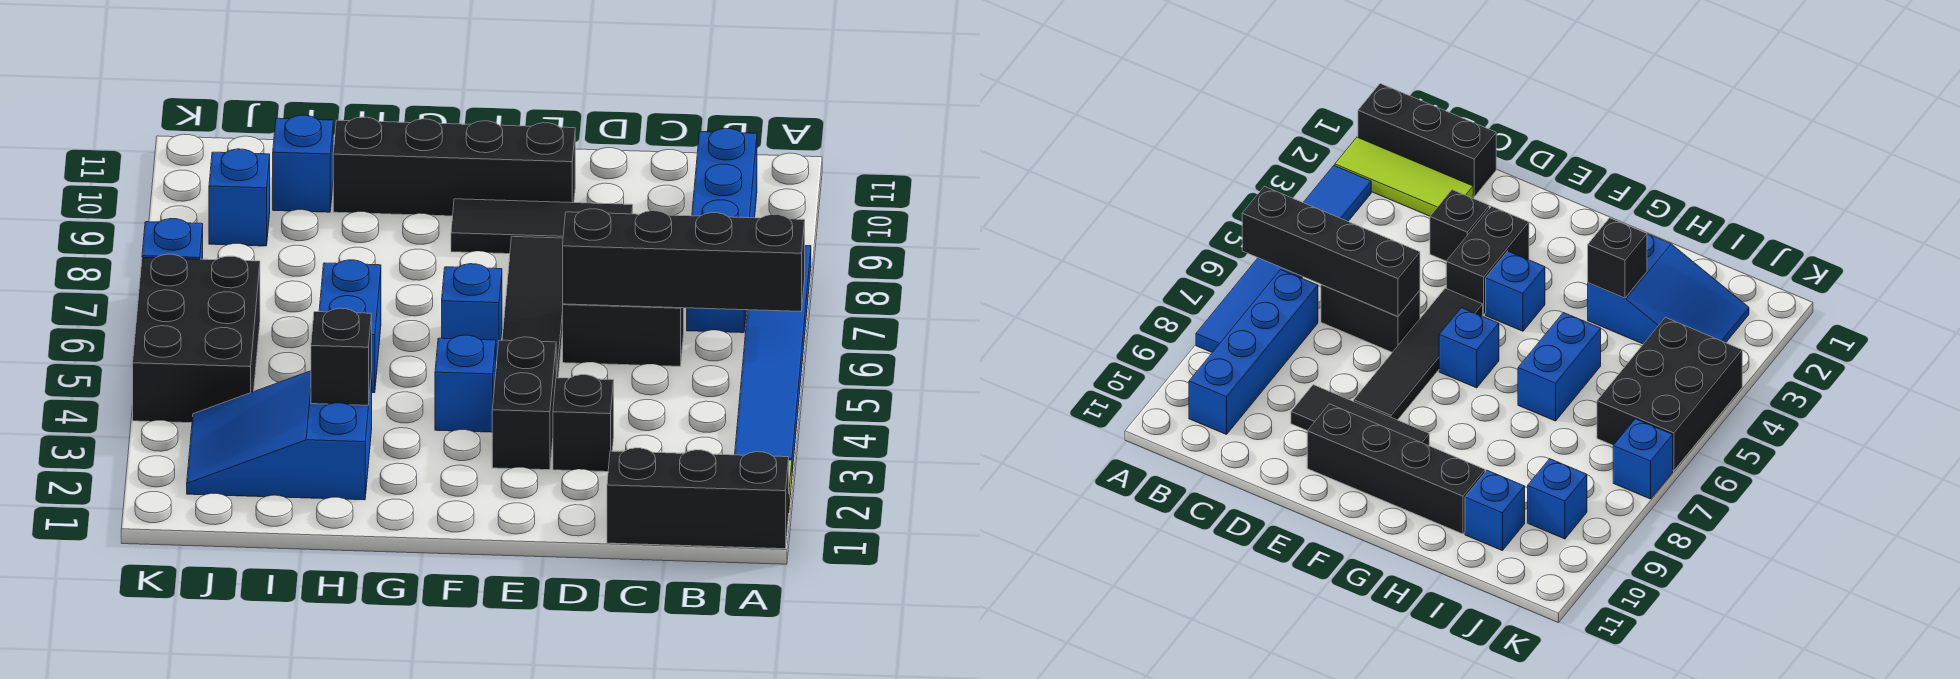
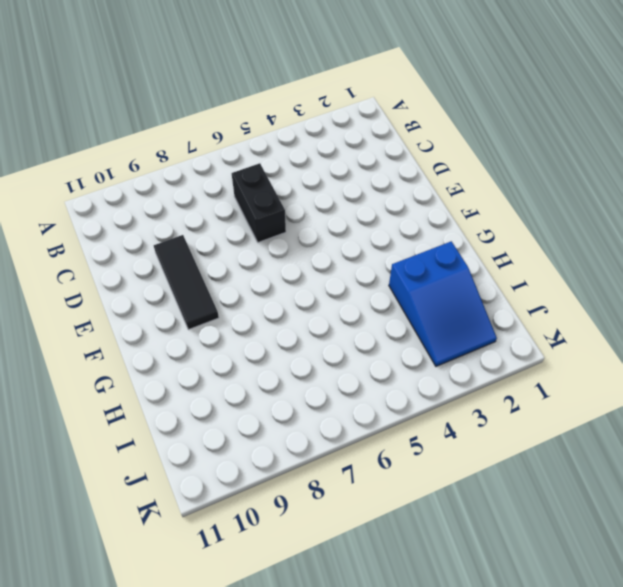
none -> black 1x3 brick [607,448,789,549]
none -> lime 1x3 tile [1335,137,1473,216]
none -> blue 1x6 tile [735,246,811,473]

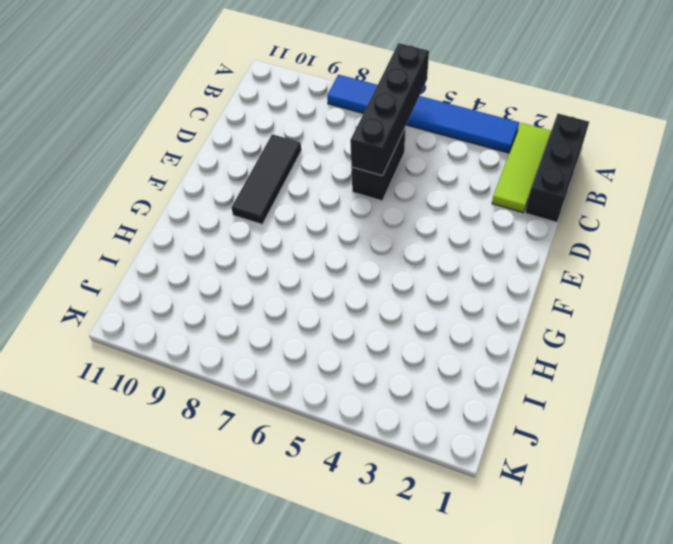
none -> blue 1x4 brick [687,128,757,333]
none -> black 1x1 brick [553,375,614,472]
none -> black 1x2 brick [492,337,556,470]

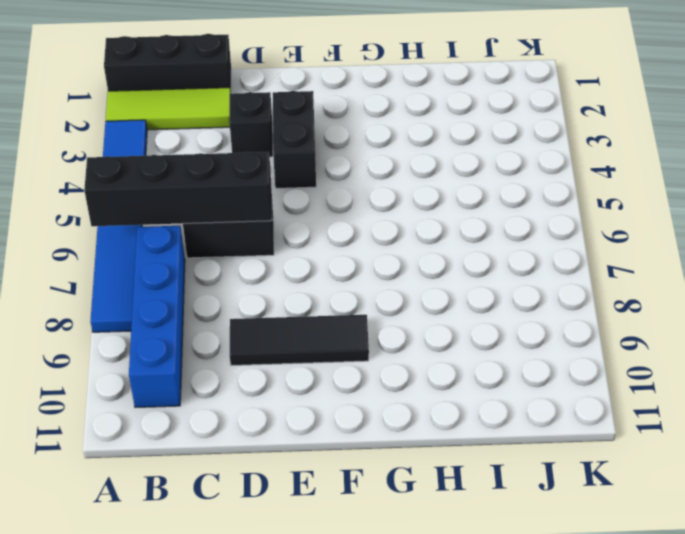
none -> black 1x4 tile [502,237,563,378]
none -> black 1x4 brick [333,117,575,216]
none -> blue 1x1 brick [435,335,496,432]

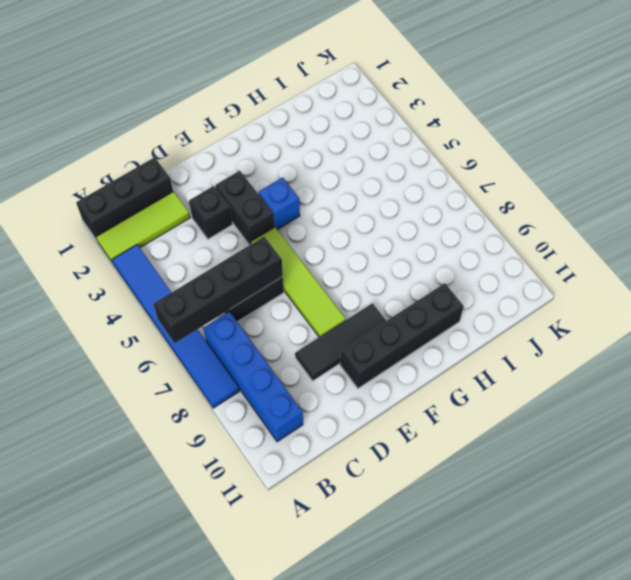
lime 1x4 tile [251,227,346,337] -> black 1x4 tile [502,237,563,378]
none -> blue 1x1 brick [442,264,502,361]
none -> blue 2x3 slope [187,371,372,500]
none -> blue 1x2 brick [319,260,381,393]

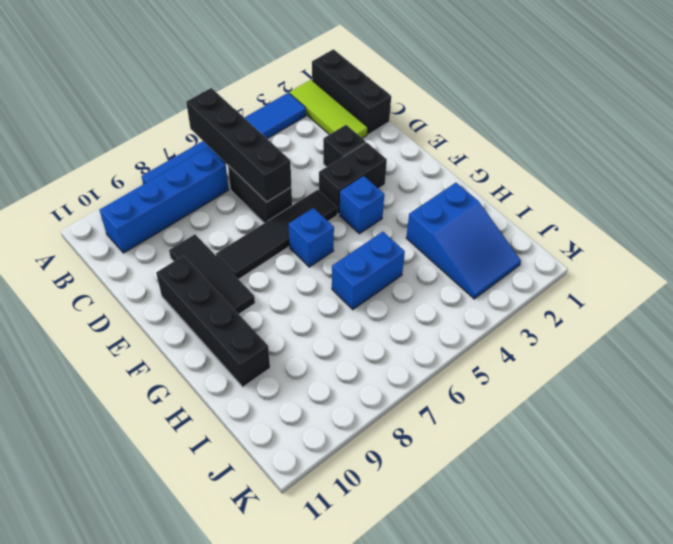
none -> blue 1x1 brick [273,115,333,212]
none -> black 2x3 brick [133,254,260,423]
none -> blue 1x1 brick [209,149,270,246]

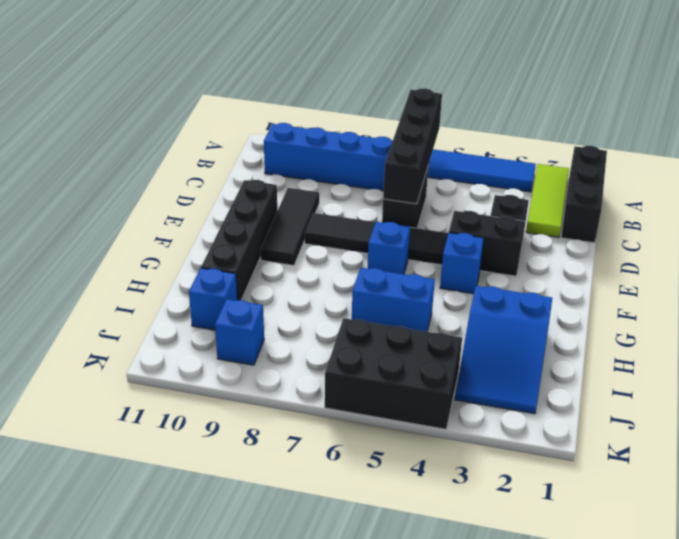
none -> blue 1x1 brick [142,219,203,259]
none -> black 1x1 brick [311,308,372,405]

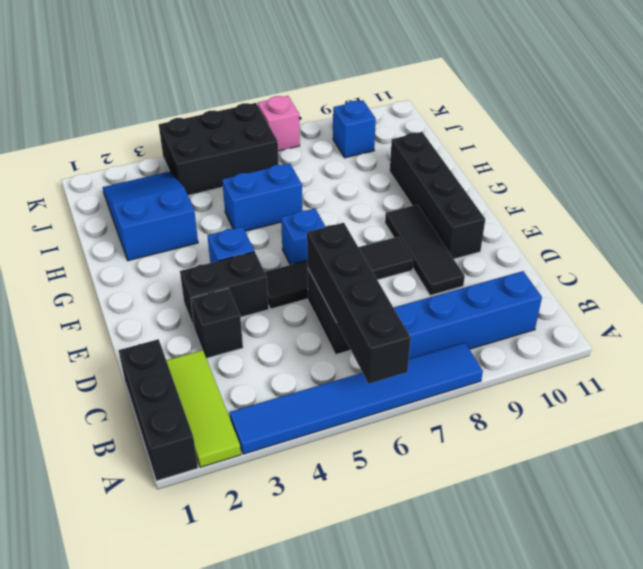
pink 1x1 brick [258,96,300,151] -> blue 1x1 brick [142,219,203,259]
none -> blue 1x1 brick [273,115,333,212]
none -> black 1x1 brick [311,308,372,405]

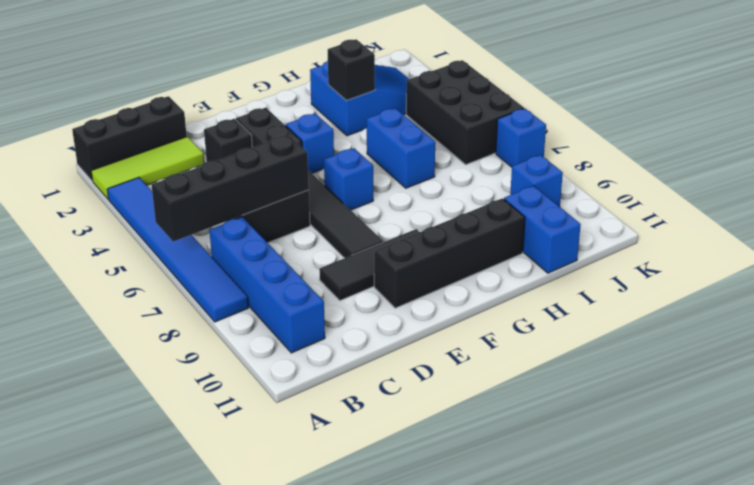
blue 1x2 brick [504,186,581,273] -> blue 1x1 brick [273,115,333,212]

